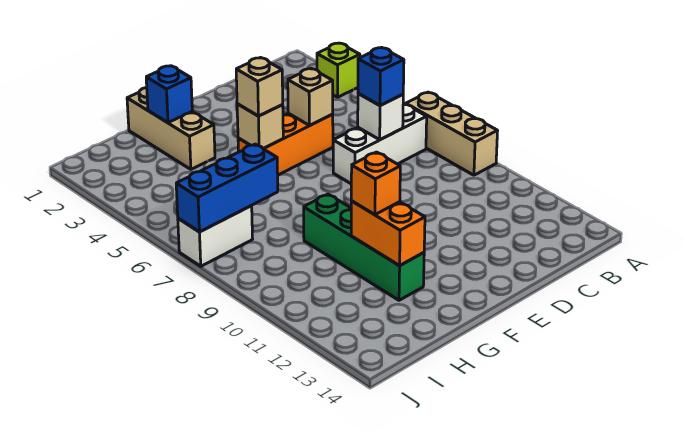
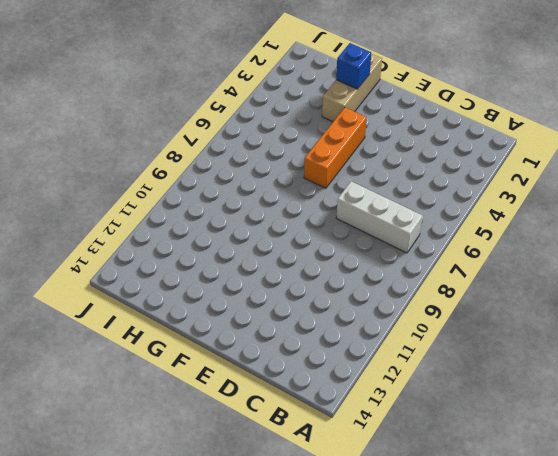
orange 1x3 brick [304,108,367,188] -> orange 1x3 brick turned to [238,113,333,175]
none -> lime 1x1 brick [317,43,360,97]
none -> tan 1x3 brick [406,92,497,175]
none -> green 1x4 brick [304,194,424,300]

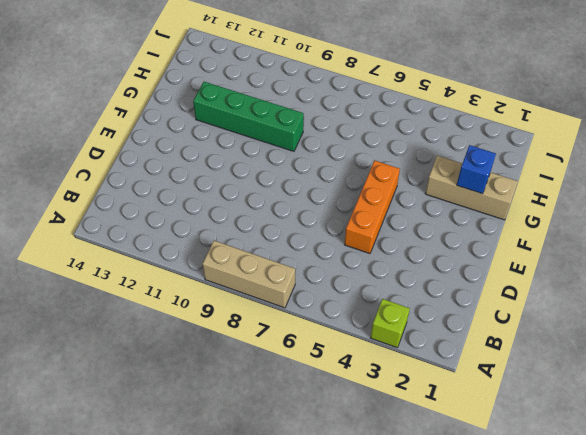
none -> white 1x3 brick [333,104,427,184]
none -> white 1x2 brick [178,206,252,266]
none -> white 1x1 brick [358,94,404,140]

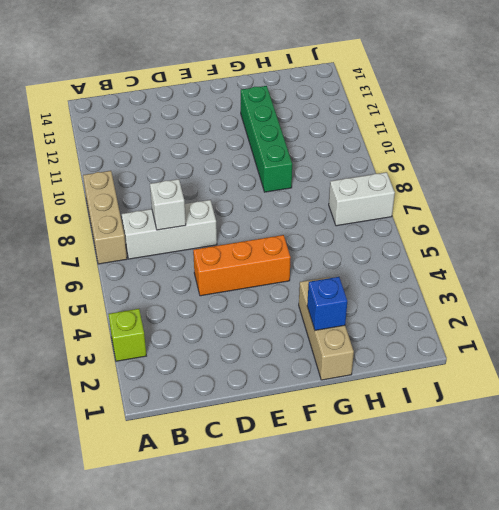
none -> tan 1x1 brick [288,68,333,125]
none -> tan 1x1 brick [237,104,283,149]
none -> orange 1x2 brick [351,201,425,266]

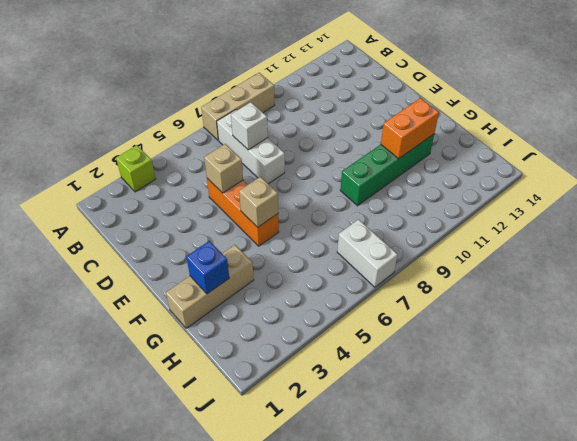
none -> blue 1x3 brick [176,144,278,232]
none -> blue 1x1 brick [358,48,404,106]
none -> tan 1x1 brick [236,58,283,116]

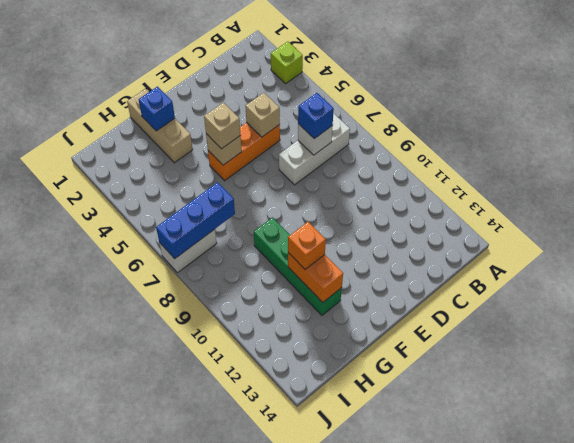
none -> tan 1x3 brick [406,92,497,175]

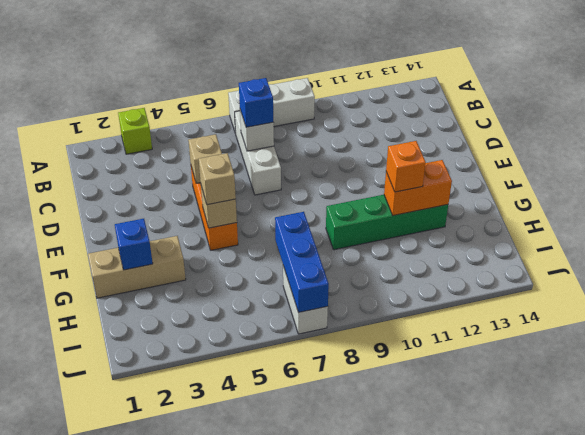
white 1x3 brick [228,78,315,133] -> tan 1x3 brick [406,92,497,175]

